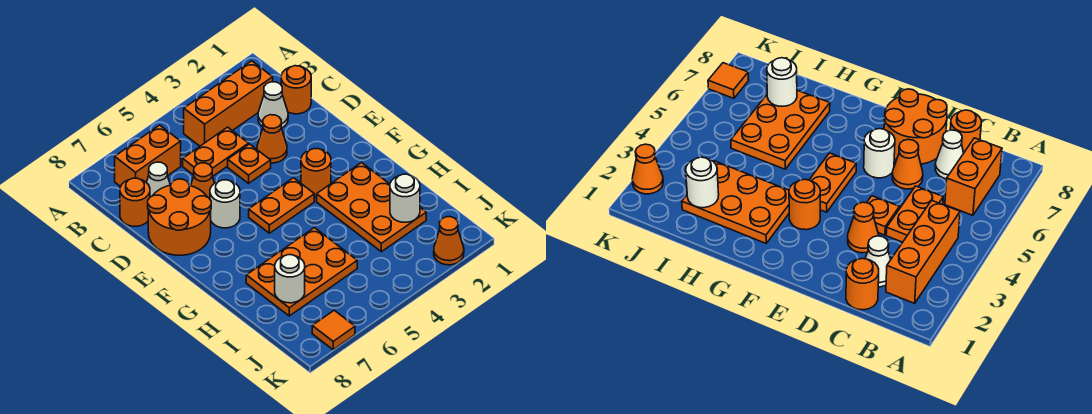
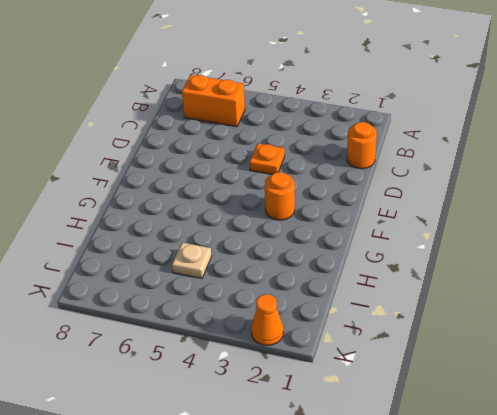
tan 1x1 plate [172,242,212,278] -> orange 2x3 plate [246,228,357,316]
none -> orange 1x3 brick [184,61,273,146]
none -> white 1x1 cone [258,82,288,128]
none -> orange 1x2 plate [183,127,249,177]

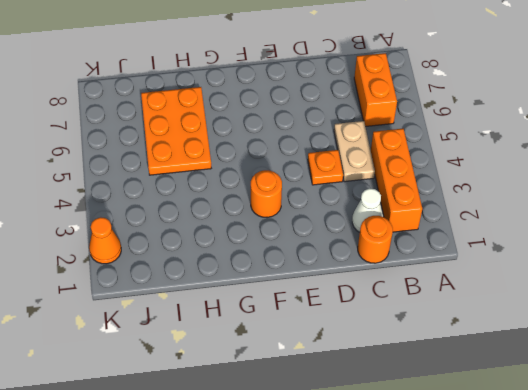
tan 1x2 plate [334,121,375,182] -> orange 1x2 plate [183,127,249,177]
none -> white 1x1 cone [146,162,170,197]
none -> orange 1x1 round brick [120,178,150,226]
none -> orange 1x1 cone [257,115,287,163]

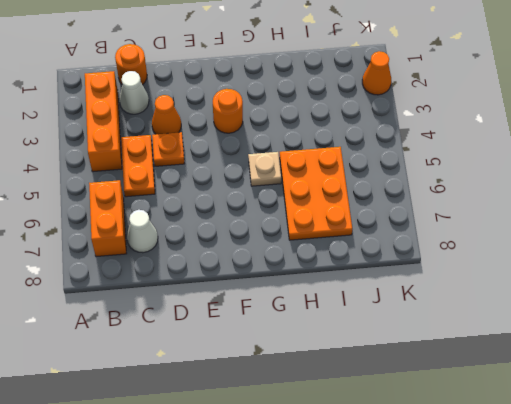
tan 1x1 plate [248,152,281,186] -> none
none -> orange 1x1 round brick [120,178,150,226]
none -> orange 1x1 cone [191,163,214,199]
none -> orange 2x2 round brick [148,179,211,255]

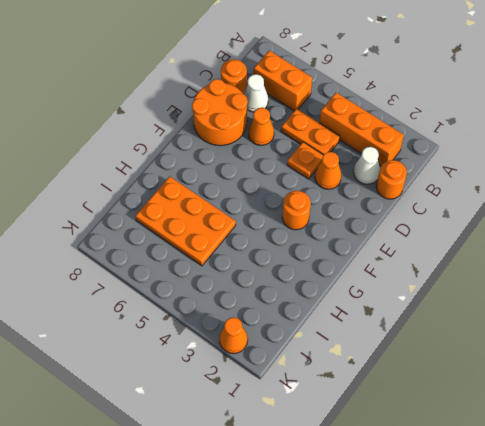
none -> white 1x1 round brick [210,180,240,228]
none -> orange 1x2 plate [249,178,314,233]
none -> orange 2x3 plate [317,163,426,252]

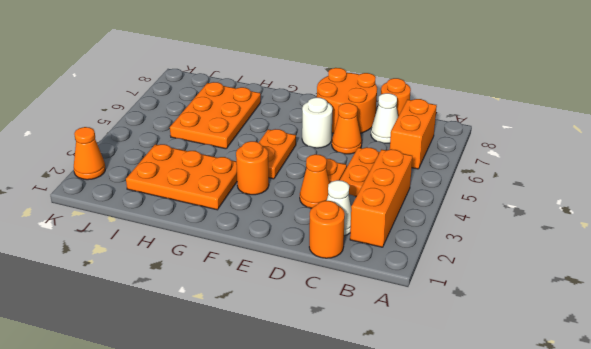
none -> orange 1x1 tile [312,310,355,350]
none -> white 1x1 round brick [390,174,420,222]
none -> white 1x1 round brick [275,255,305,303]

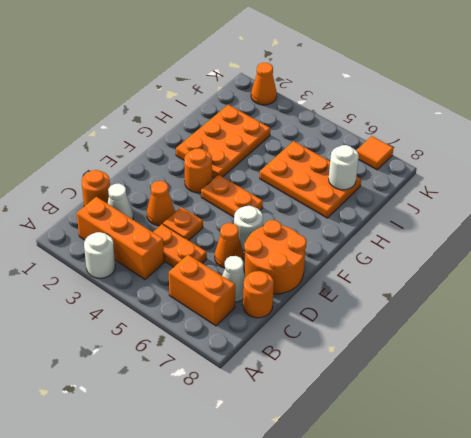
white 1x1 round brick [84,232,115,278] -> white 1x1 round brick moved to [390,174,420,222]

